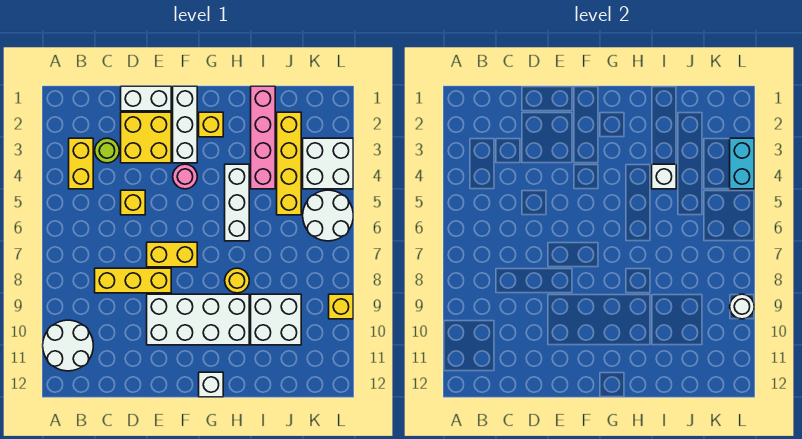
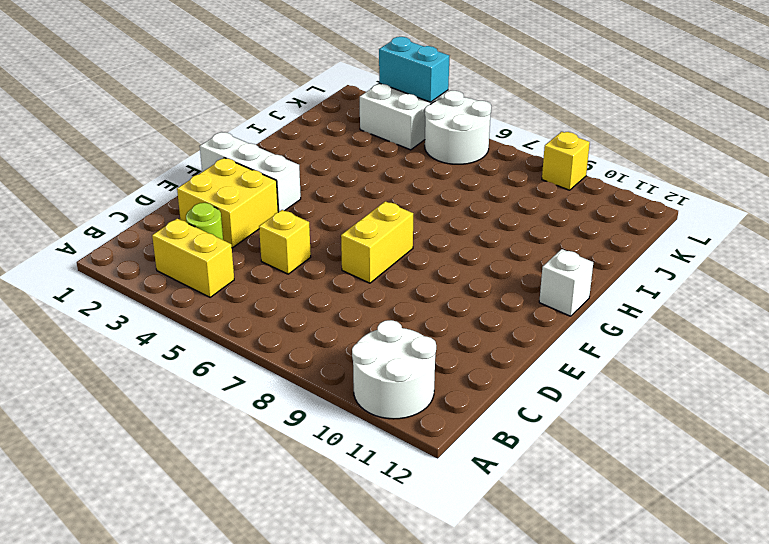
none -> yellow 1x3 brick [95,268,171,293]
none -> white 1x2 brick [121,86,171,111]
none -> white 2x4 brick [147,294,249,345]

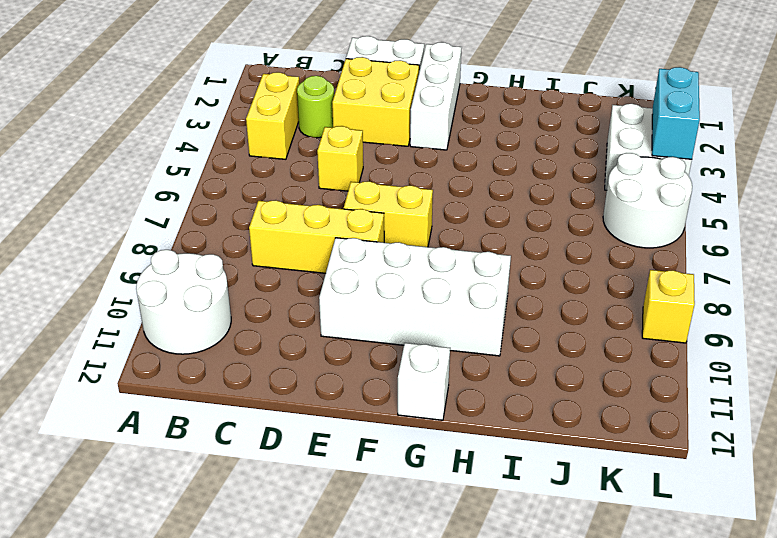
none -> pink 1x1 round brick [173,164,197,189]
none -> yellow 1x1 brick [199,112,223,137]
none -> white 1x3 brick [225,164,249,241]

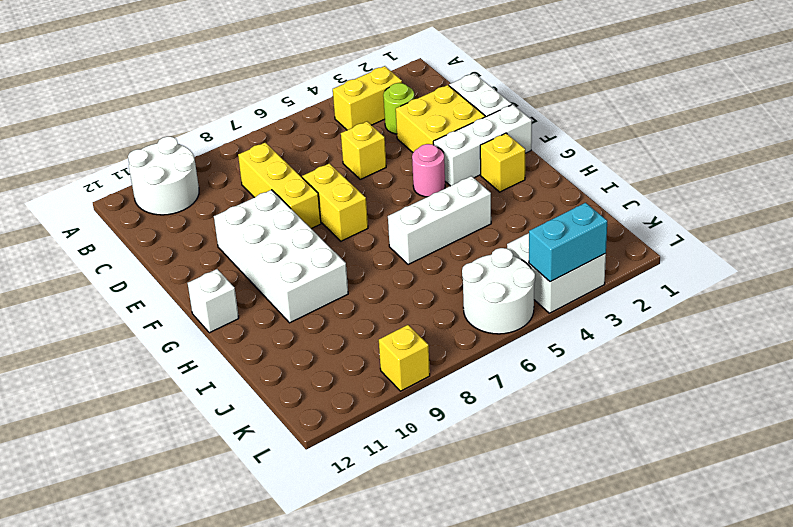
none -> yellow 1x1 round brick [225,268,249,293]
none -> pink 1x4 brick [251,86,275,189]
none -> white 2x2 brick [251,294,301,345]

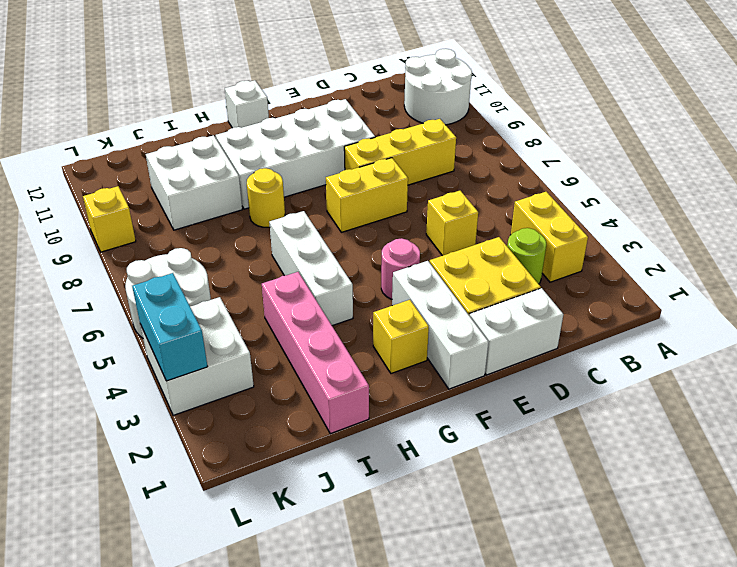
none -> yellow 1x4 brick [277,112,301,215]
none -> white 1x1 brick [652,164,676,189]
none -> white 1x1 round brick [730,294,754,319]

